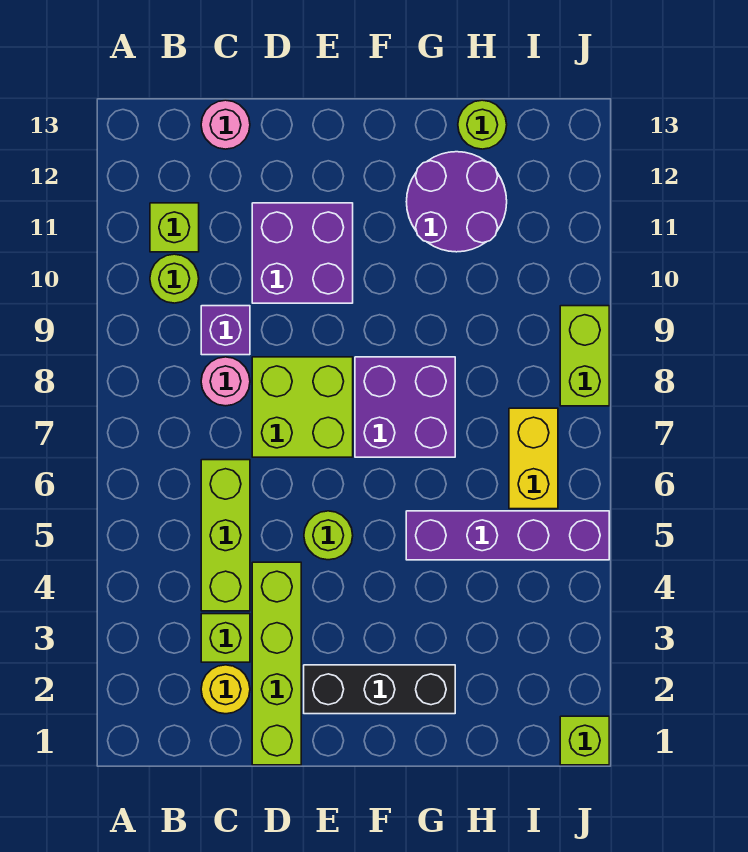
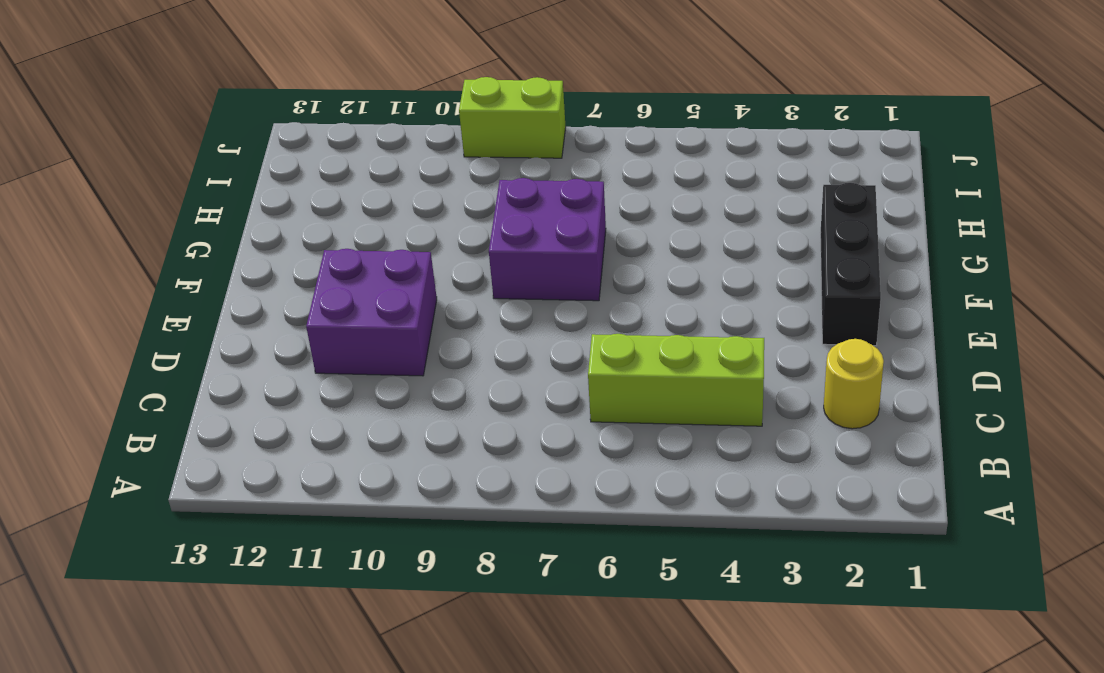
none -> lime 1x1 round brick [150,254,199,303]
none -> lime 1x1 brick [150,203,199,252]
none -> lime 1x1 brick [201,614,250,662]

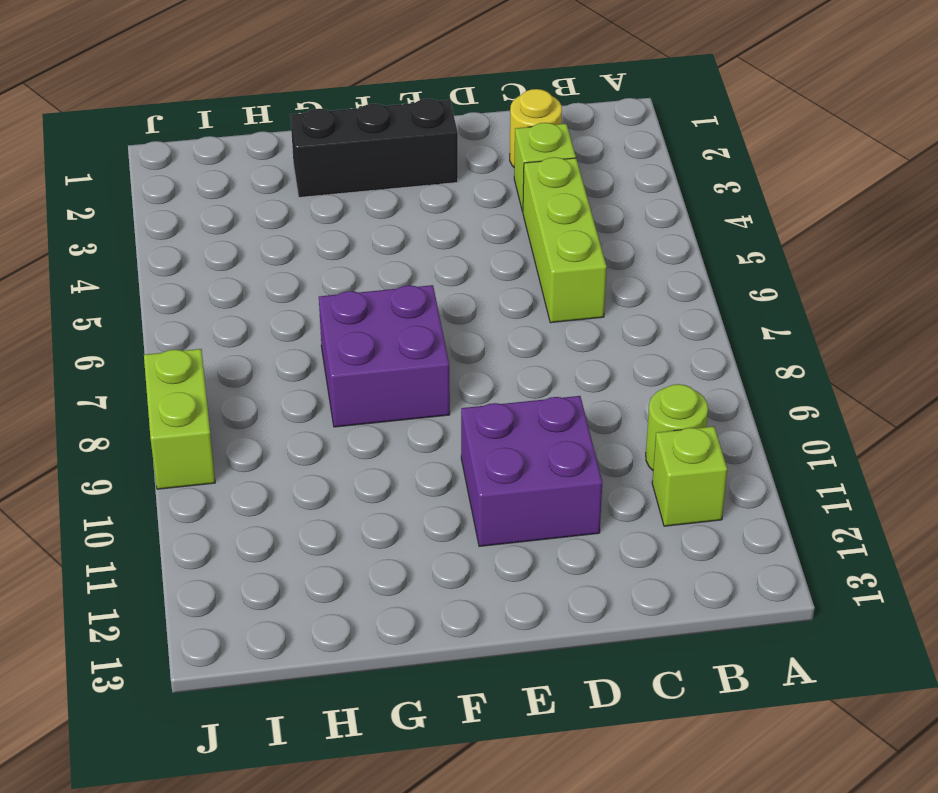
none -> pink 1x1 round brick [201,357,250,406]
none -> purple 1x1 brick [201,306,250,355]
none -> pink 1x1 round brick [201,100,250,149]

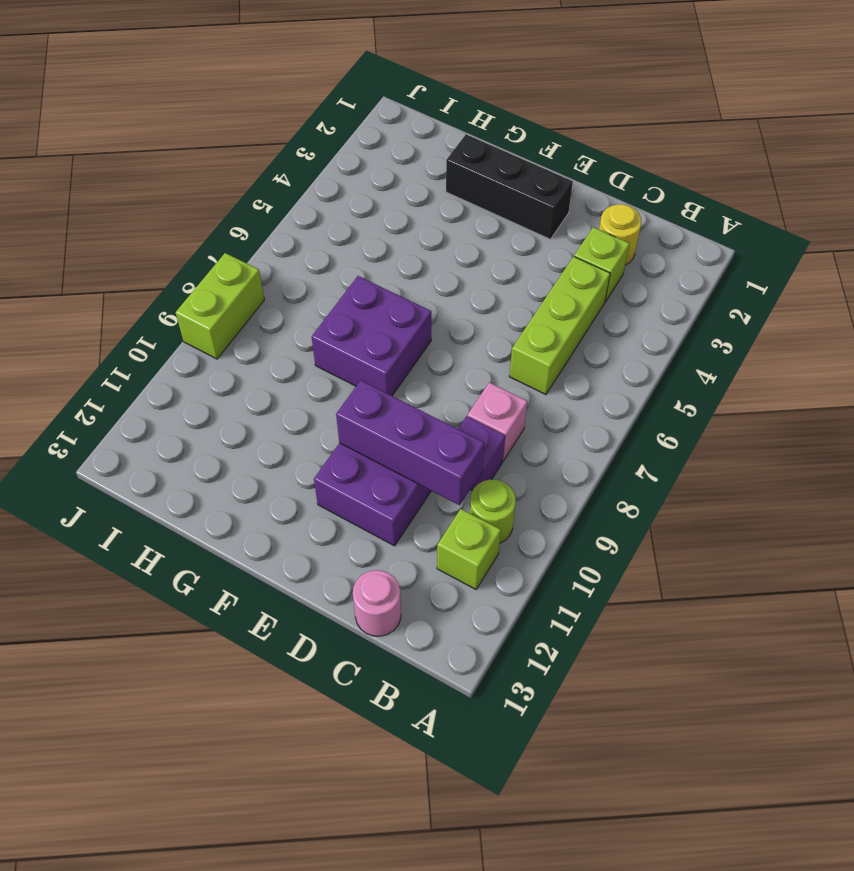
pink 1x1 brick [467,382,527,461] -> pink 1x1 round brick [201,357,250,406]
purple 1x3 brick [336,380,484,505] -> none
none -> lime 1x4 brick [252,562,301,765]
none -> lime 2x2 brick [252,357,353,457]
none -> lime 1x1 round brick [304,511,353,560]

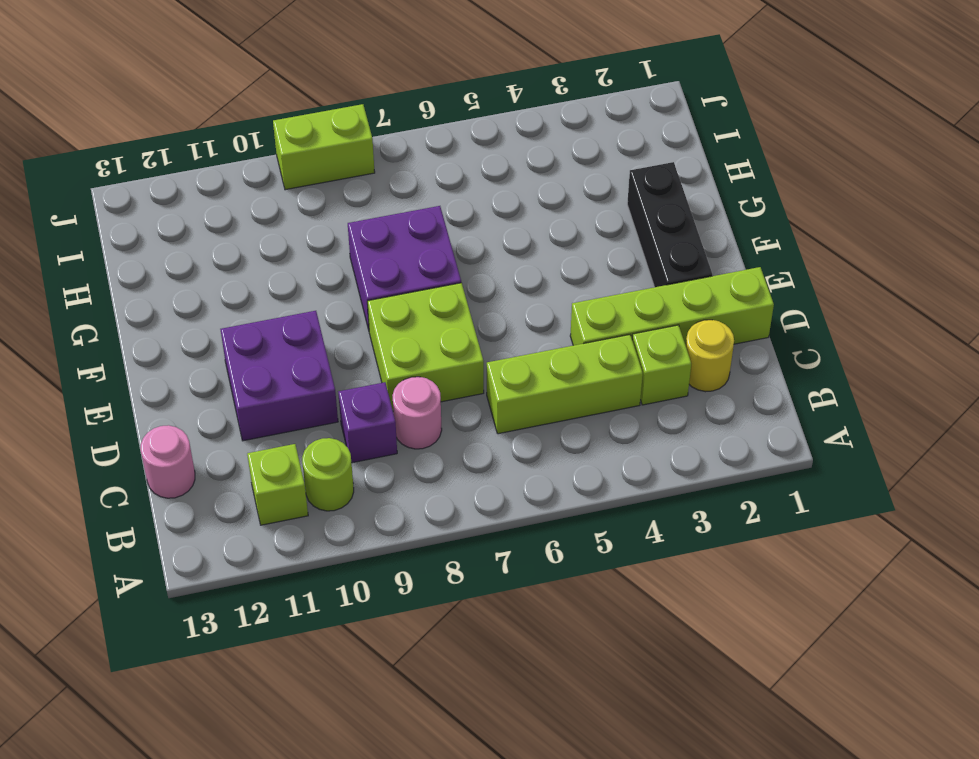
none -> lime 1x1 round brick [304,511,353,560]
none -> purple 1x4 brick [406,511,609,560]
none -> purple 2x2 round brick [406,152,507,252]

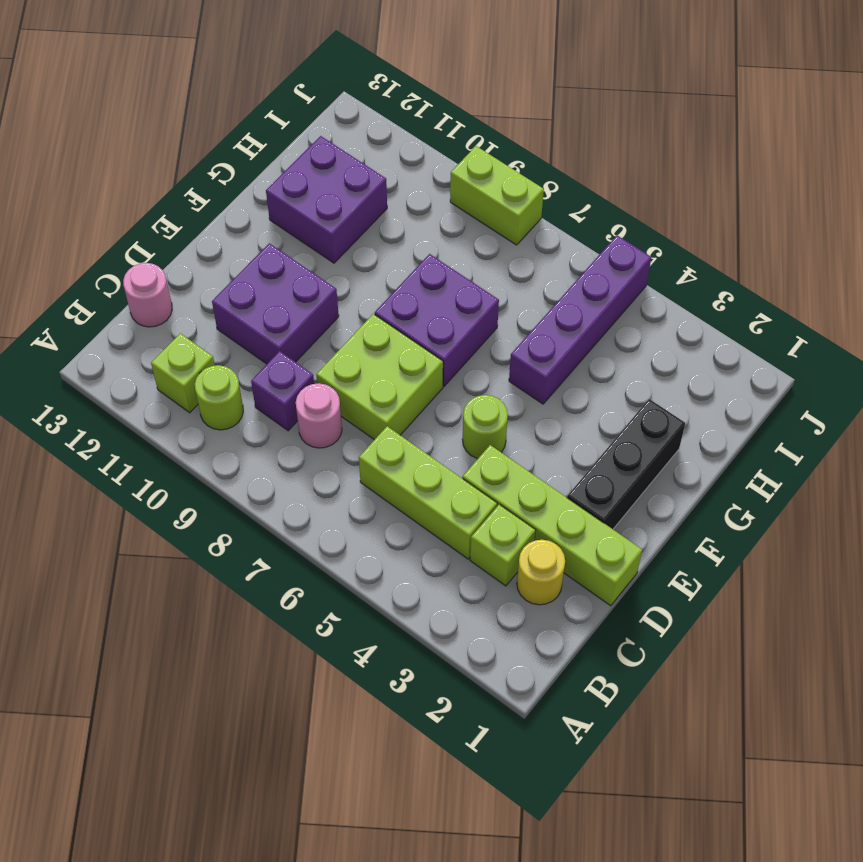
purple 2x2 brick [266,136,387,263] -> purple 2x2 round brick [406,152,507,252]
none -> lime 1x1 round brick [458,100,507,149]
none -> yellow 1x2 brick [509,408,558,509]
none -> lime 1x1 brick [560,716,609,765]

